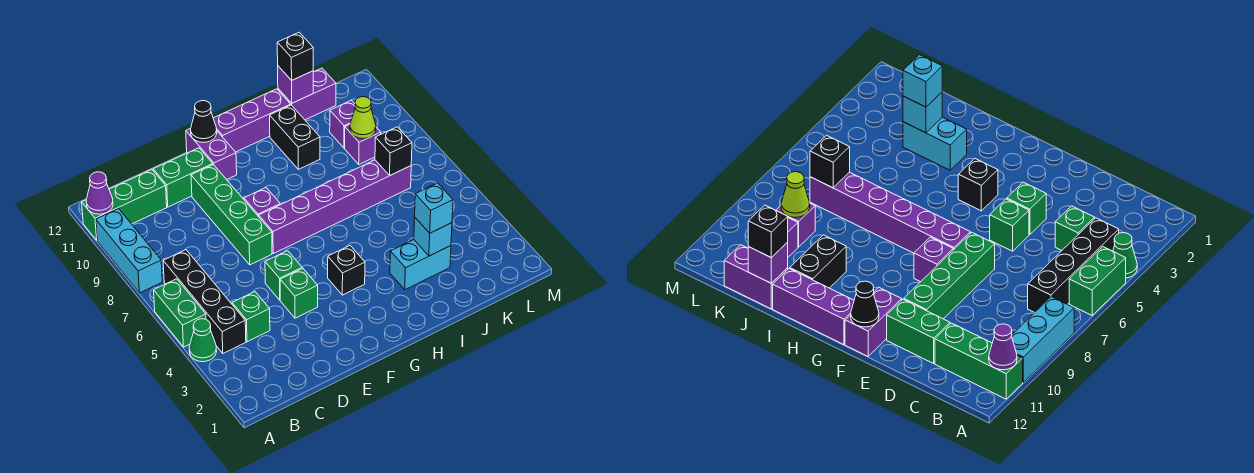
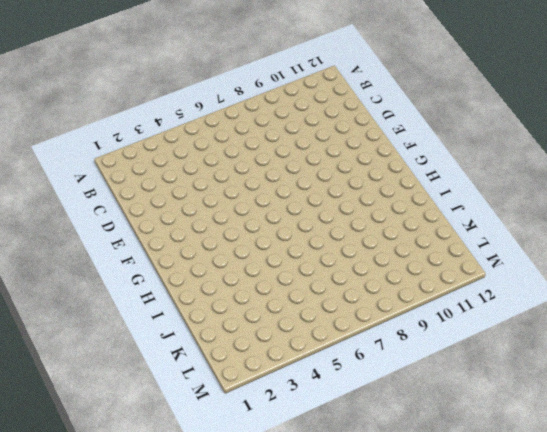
none -> green 1x1 cone [189,319,217,362]
none -> green 1x2 brick [154,279,206,347]
none -> cyan 1x3 brick [96,209,162,293]

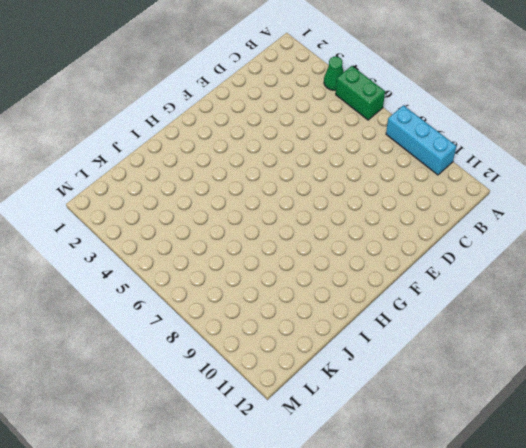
none -> green 1x3 brick [82,170,167,240]
none -> black 1x4 brick [163,250,246,353]
none -> green 1x1 brick [232,292,270,342]

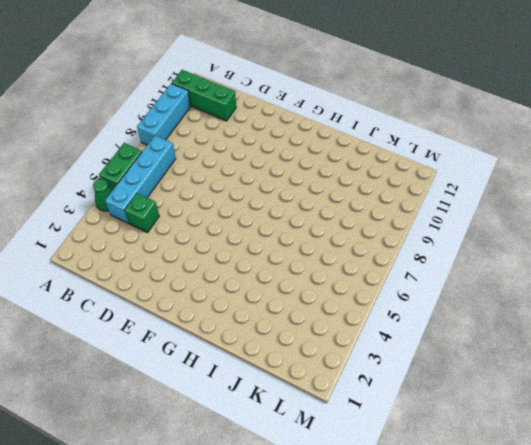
cyan 1x4 brick [105,136,176,223] -> black 1x4 brick [163,250,246,353]
none -> green 1x2 brick [153,148,213,207]
none -> green 1x1 brick [280,268,318,318]
none -> green 1x1 brick [265,251,302,300]

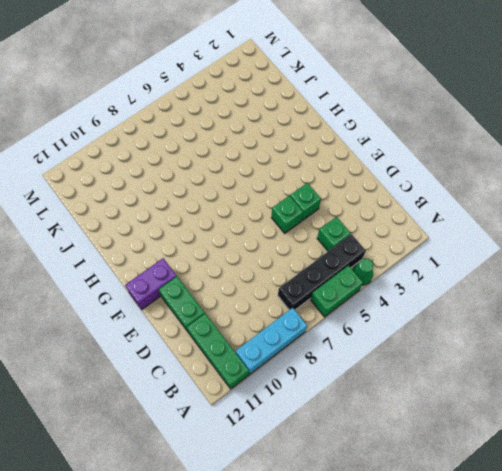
none -> green 1x4 brick [191,165,272,265]
none -> purple 1x6 brick [259,160,411,254]
none -> purple 1x1 brick [244,188,280,217]

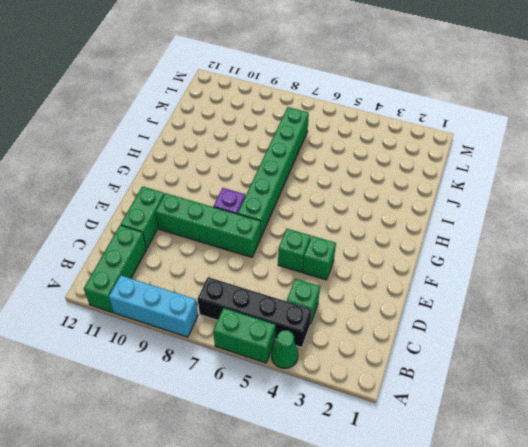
green 1x6 brick [238,107,309,237] -> purple 1x6 brick [259,160,411,254]
none -> purple 1x2 brick [186,128,237,180]
none -> black 1x1 brick [328,246,365,295]
none -> purple 1x3 brick [213,89,291,152]

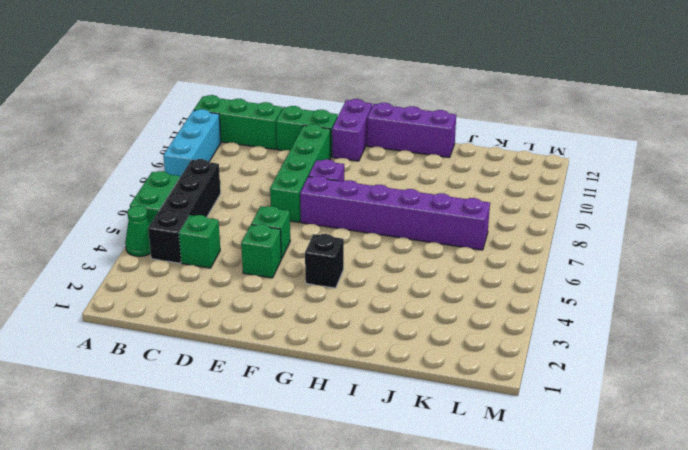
none -> cyan 1x2 brick [390,240,451,290]
none -> black 1x2 brick [270,105,320,169]
none -> purple 1x2 brick [278,68,336,120]

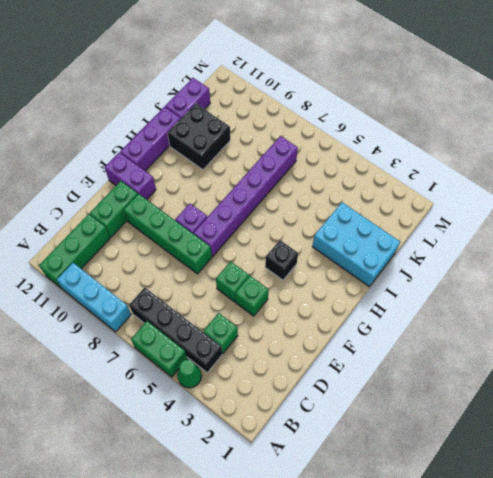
cyan 2x3 brick [312,203,400,286] -> cyan 1x2 brick [390,240,451,290]
black 2x2 brick [168,104,230,170] -> black 1x2 brick [270,105,320,169]
none -> purple 1x1 brick [345,124,381,164]
none -> purple 1x1 brick [330,100,355,148]
none -> purple 1x1 cone [86,172,113,214]

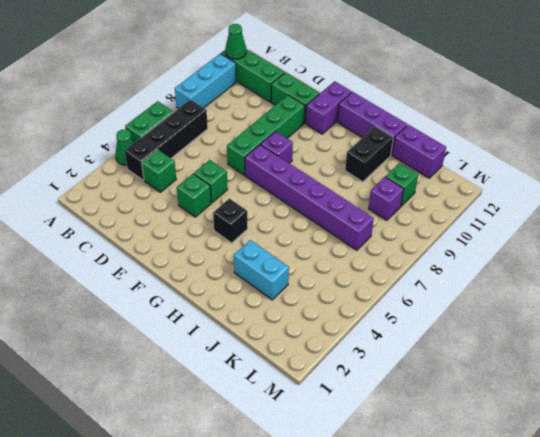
green 1x1 cone [225,24,246,59] -> purple 1x1 cone [86,172,113,214]
green 1x1 brick [386,163,418,206] -> purple 1x1 brick [330,100,355,148]
none -> black 1x1 cone [191,101,217,142]
none -> cyan 1x1 brick [414,218,452,256]
none -> purple 1x1 brick [278,66,313,103]

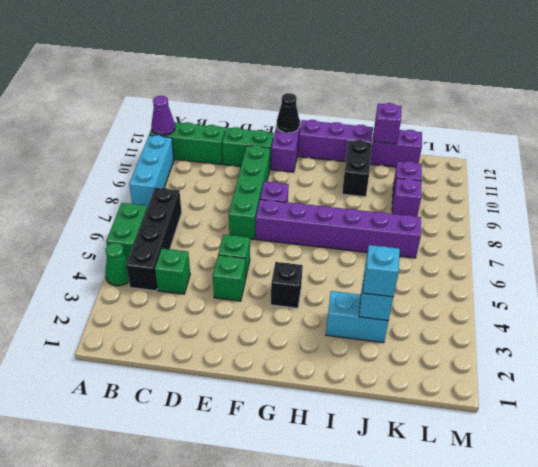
none -> black 1x1 brick [375,127,412,176]
none -> lime 1x1 cone [350,97,376,139]
none -> black 1x1 brick [277,32,313,80]

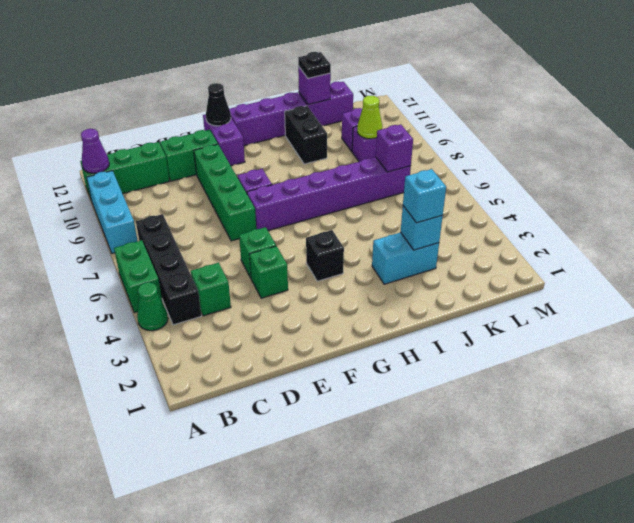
black 1x1 plate [298,52,331,78] -> black 1x1 brick [277,32,313,80]
purple 1x1 brick [376,125,413,172] -> black 1x1 brick [375,127,412,176]

